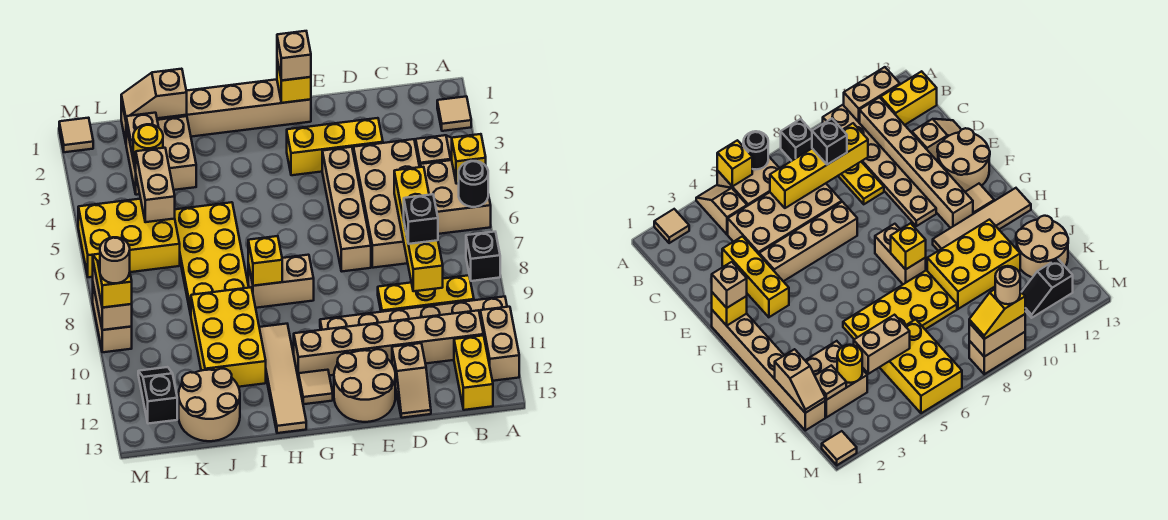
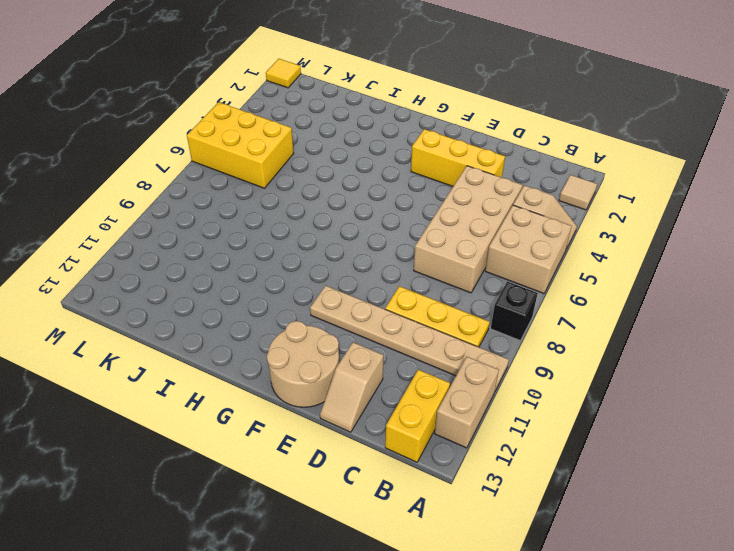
yellow 1x1 tile [266,59,301,88] -> tan 1x1 tile [59,118,93,152]
none -> tan 1x6 brick [294,310,483,379]
none -> tan 1x4 brick [322,147,371,271]
none -> tan 1x6 brick [121,79,311,142]
none -> tan 1x2 brick [248,255,314,308]

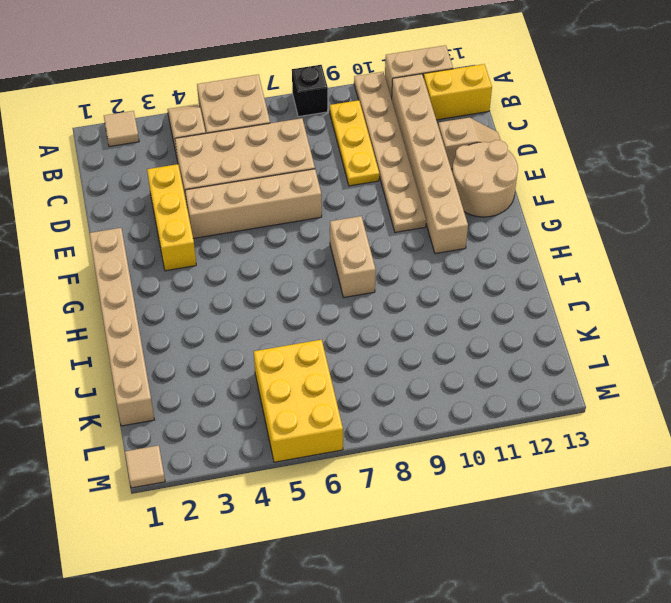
none -> tan 1x1 tile [298,370,333,404]
none -> tan 1x4 tile [259,324,306,433]
none -> yellow 2x4 plate [175,202,249,315]
none -> yellow 2x3 brick [191,287,266,387]

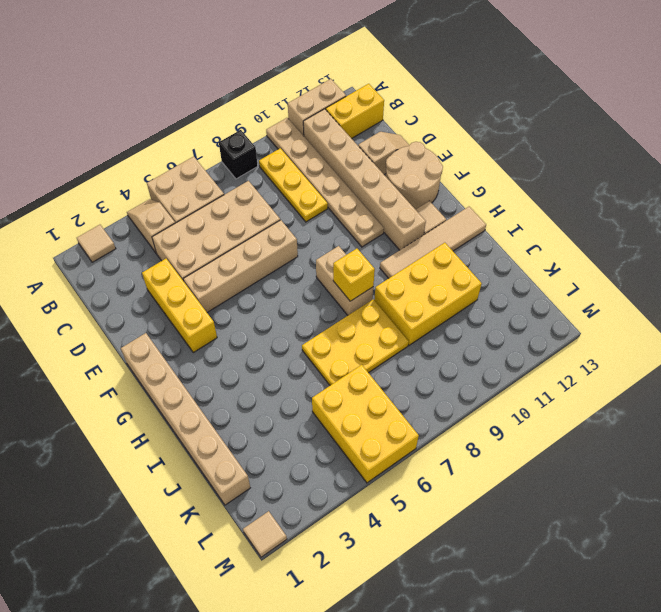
yellow 2x3 plate [302,299,409,385] -> yellow 2x4 plate [175,202,249,315]
none -> tan 2x2 brick [126,116,196,195]
none -> tan 2x2 round brick [179,369,240,441]
none -> black 1x2 slope [138,367,177,424]
none -> tan 1x2 brick [93,285,132,352]

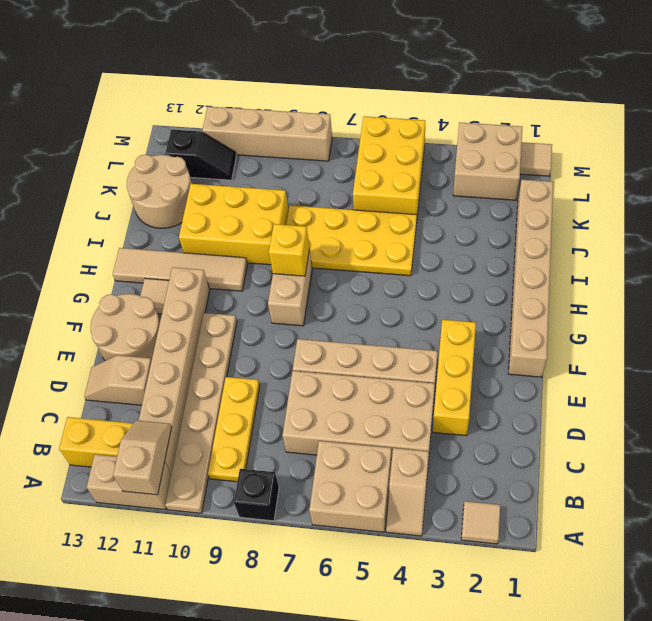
tan 1x2 slope [113,420,172,495] -> tan 1x2 slope moved to [121,69,187,120]
tan 2x2 brick [453,122,522,200] -> tan 2x2 brick moved to [126,116,196,195]
tan 1x4 brick [202,107,332,161] -> tan 1x2 brick [93,285,132,352]
none -> yellow 1x1 brick [452,134,486,184]
none -> black 1x1 round brick [459,161,488,207]
none -> yellow 1x4 brick [394,167,443,291]
none -> yellow 1x1 brick [277,60,311,103]

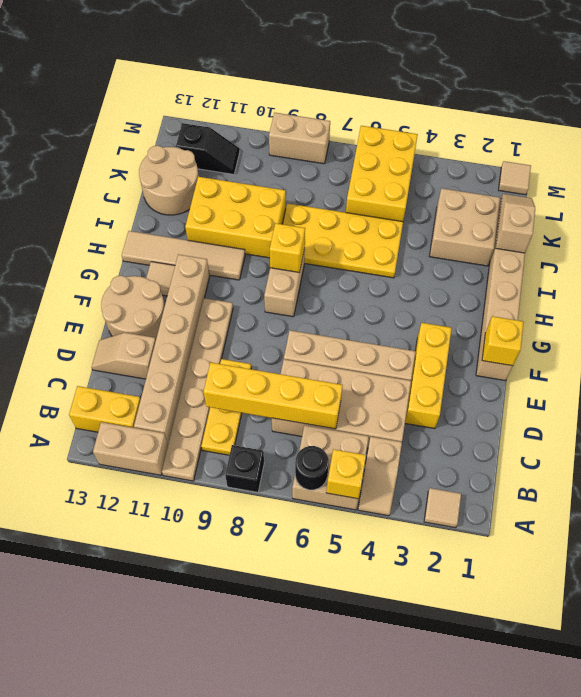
none -> tan 1x1 plate [126,113,159,147]
none -> yellow 1x1 round brick [133,124,163,165]
none -> tan 1x2 brick [136,148,175,222]
none -> tan 1x2 brick [93,263,132,330]

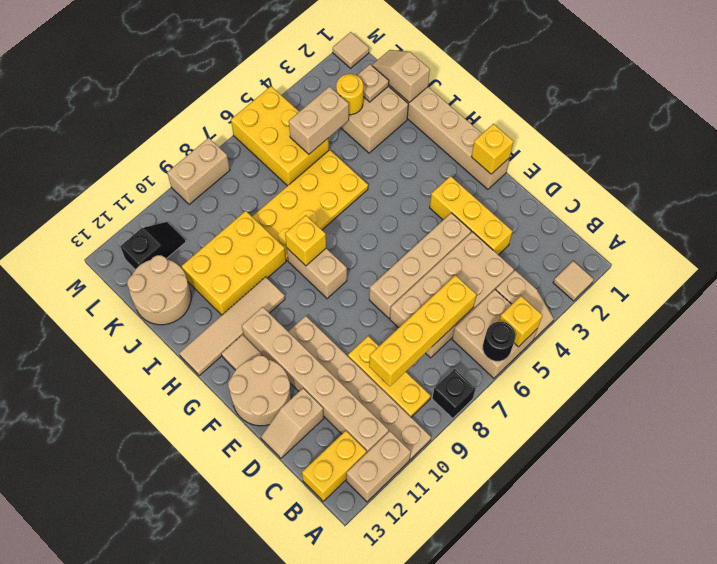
none -> tan 1x2 brick [93,263,132,330]
none -> black 1x1 brick [404,194,438,244]
none -> tan 1x1 brick [277,31,311,81]
none -> yellow 1x2 slope [93,254,132,308]

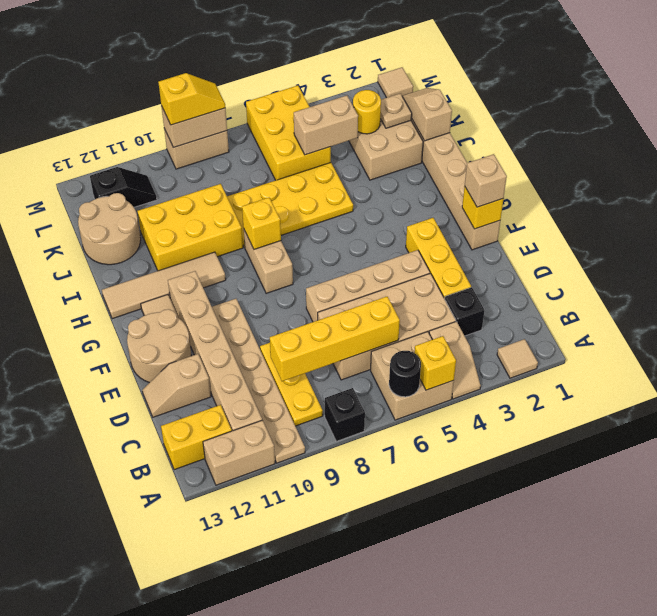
black 1x1 brick [445,287,484,336] -> black 1x1 brick moved to [404,194,438,244]
none -> tan 1x1 round brick [100,237,130,283]

